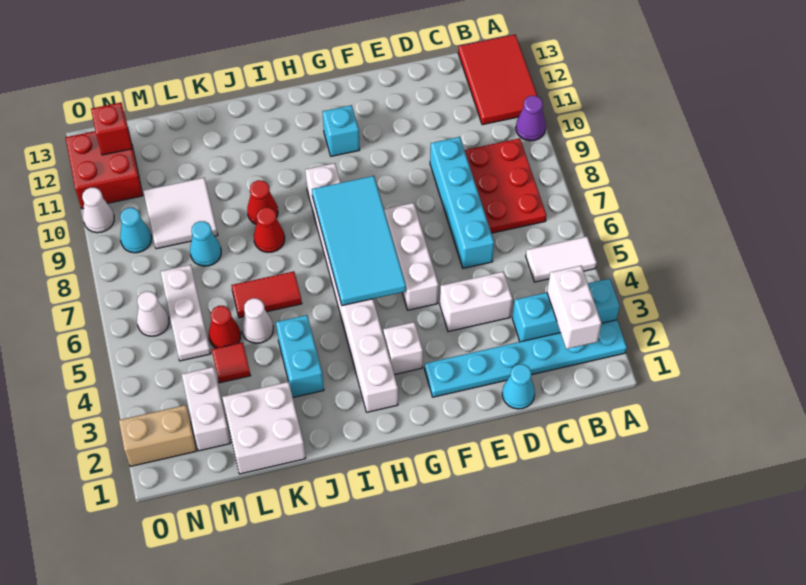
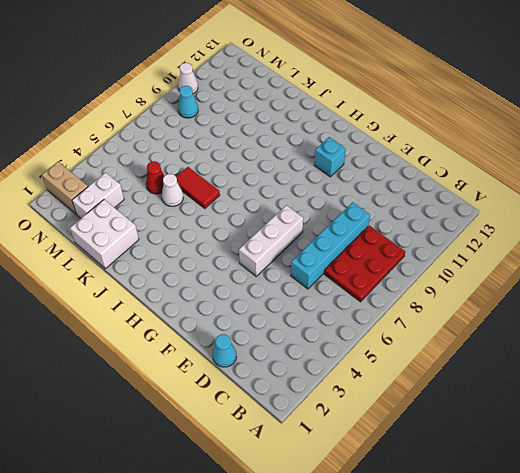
none -> cyan 1x6 plate [424,320,627,397]
none -> cyan 1x3 brick [512,279,620,342]
none -> white 1x2 tile [526,237,597,282]
none -> purple 1x1 cone [516,96,546,141]

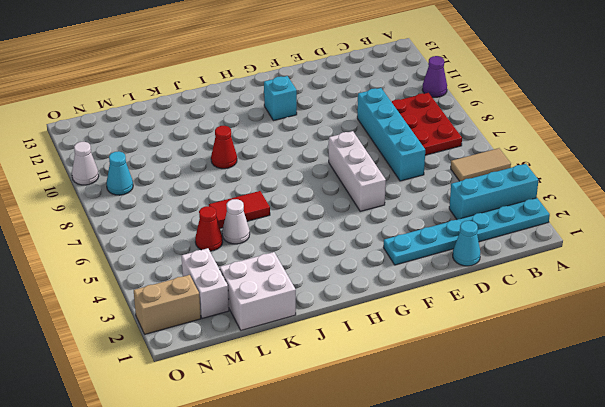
tan 1x2 tile [451,148,511,181] -> white 1x2 tile [526,237,597,282]
none -> red 2x3 tile [458,34,537,125]
none -> white 1x2 brick [440,272,512,332]
none -> white 1x1 brick [383,322,423,375]
none -> white 1x8 brick [305,163,398,412]

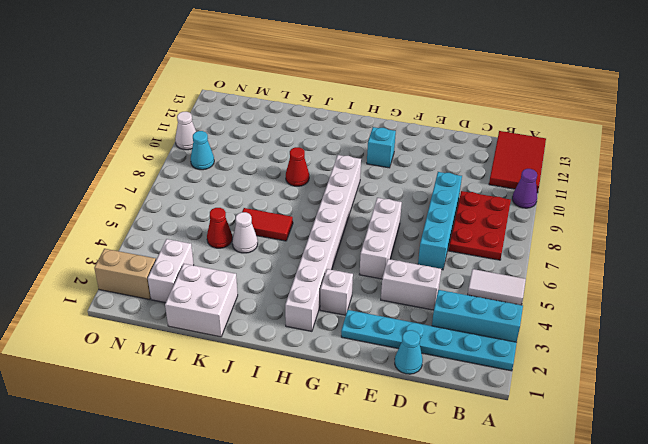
none -> cyan 1x2 brick [276,315,324,397]
none -> red 1x1 cone [254,207,285,252]
none -> red 1x1 tile [212,342,250,383]
none -> cyan 1x1 cone [190,221,221,266]

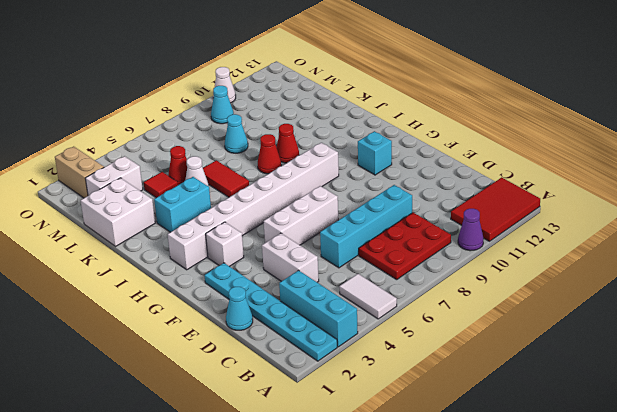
none -> white 2x2 tile [143,178,218,249]
none -> white 1x3 plate [160,265,211,361]
none -> white 1x1 cone [137,291,169,336]
none -> red 2x2 brick [65,131,143,209]

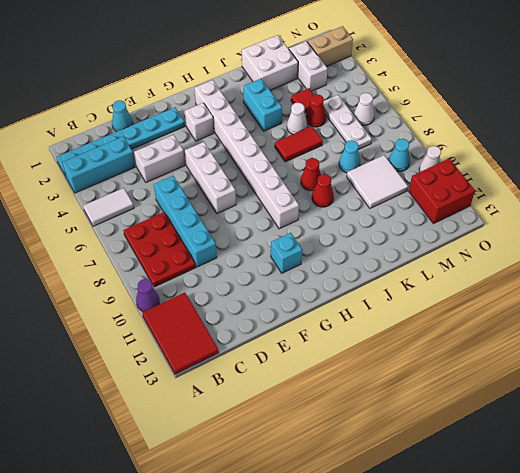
none -> white 1x2 brick [547,265,601,349]
none -> cyan 2x4 tile [312,176,406,306]
none -> red 1x1 brick [91,103,132,155]

